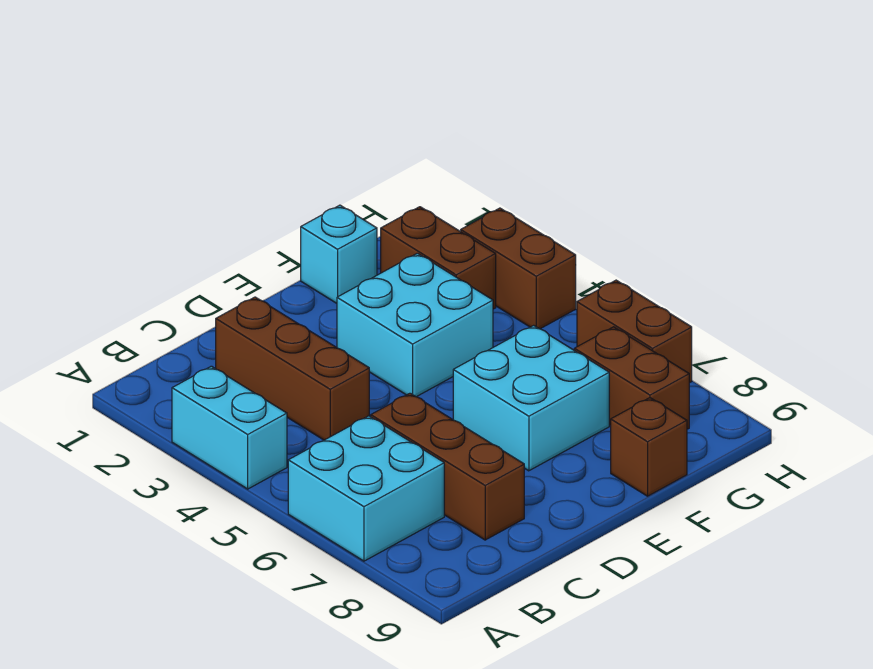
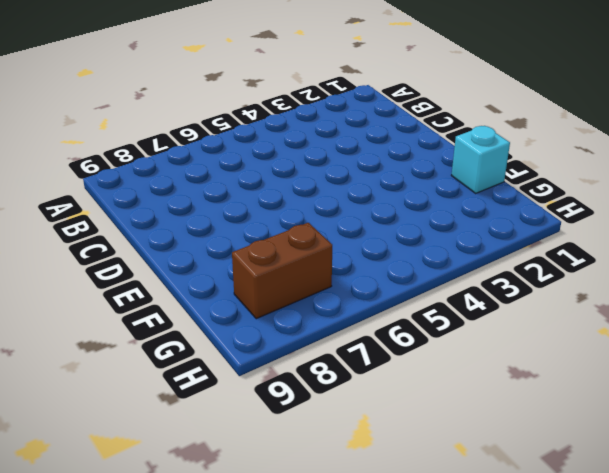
none -> cyan 1x2 brick [172,366,287,489]
none -> cyan 2x2 brick [288,416,444,561]
none -> brown 1x3 brick [216,297,369,440]

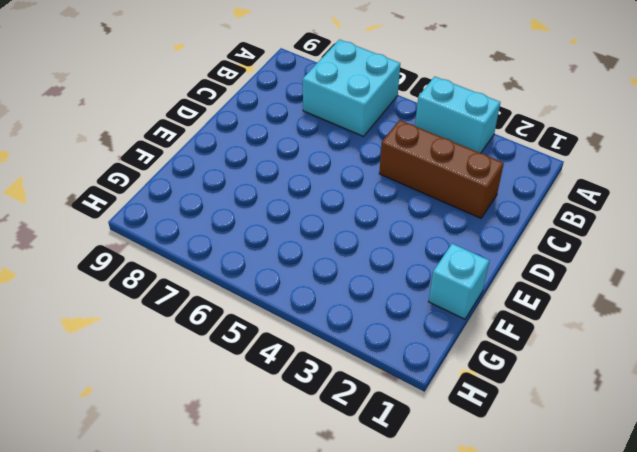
none -> brown 1x3 brick [371,393,524,540]
none -> cyan 2x2 brick [337,253,493,397]
none -> cyan 2x2 brick [453,325,609,471]

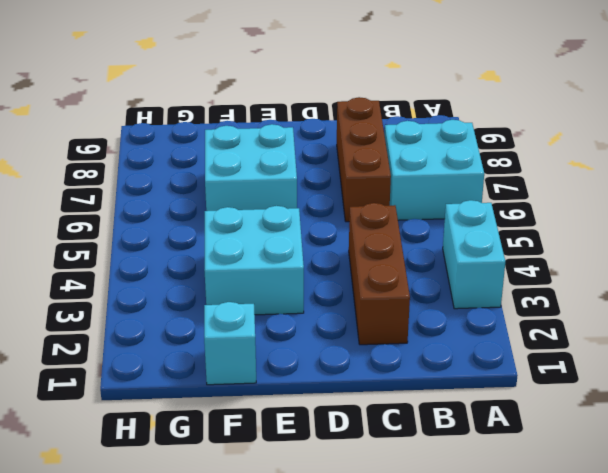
none -> brown 1x1 brick [611,398,687,496]
none -> brown 1x2 brick [381,207,496,309]
none -> brown 1x2 brick [574,327,689,429]

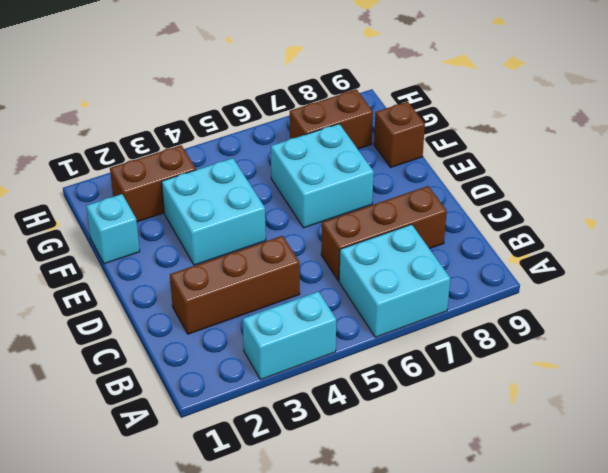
none -> brown 1x2 brick [461,208,576,329]
none -> brown 1x2 brick [577,280,692,383]

